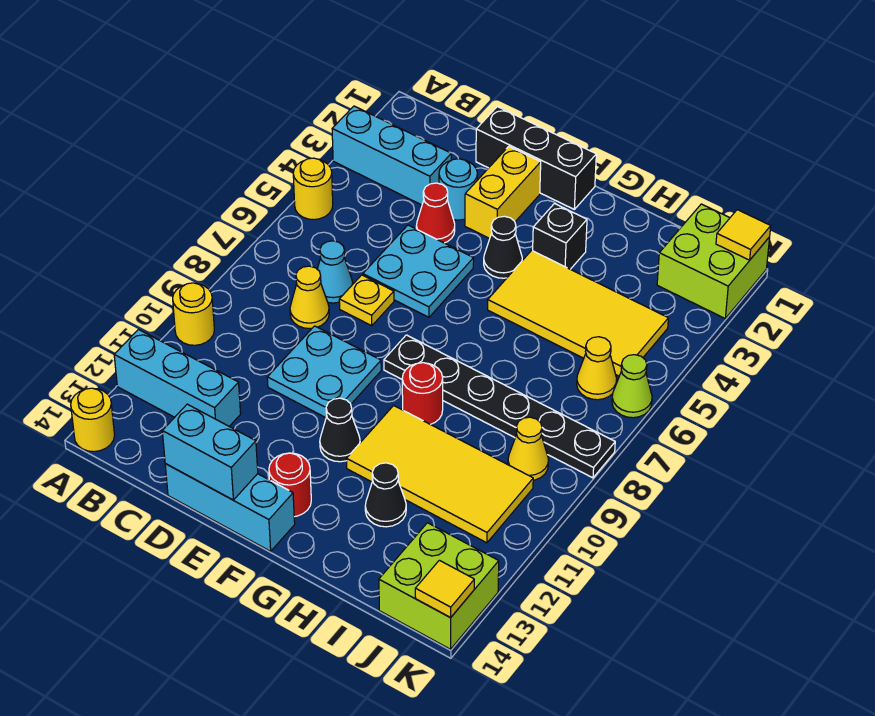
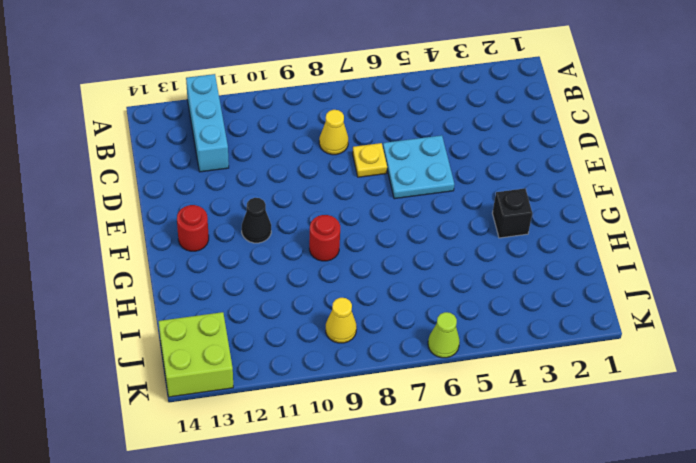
none -> cyan 1x3 brick [332,106,451,205]
none -> yellow 1x1 round brick [293,158,333,220]
none -> yellow 1x1 round brick [173,283,214,345]
none -> yellow 1x1 round brick [71,388,115,452]

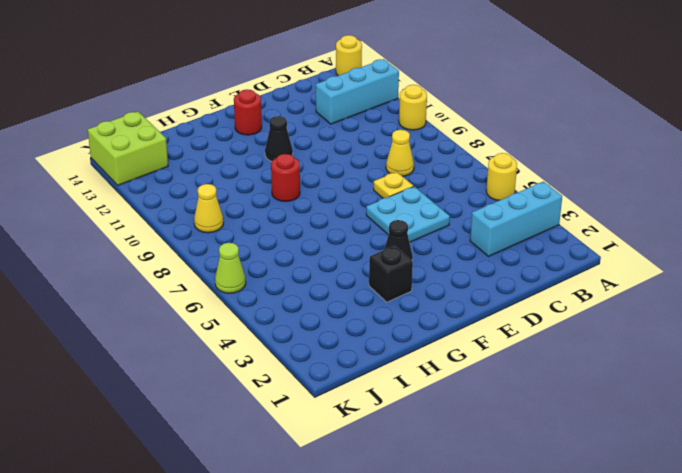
none -> cyan 1x1 cone [317,241,353,303]
none -> black 1x3 brick [476,107,596,209]
none -> cyan 1x1 round brick [439,159,477,220]
none -> red 1x1 cone [416,183,455,243]

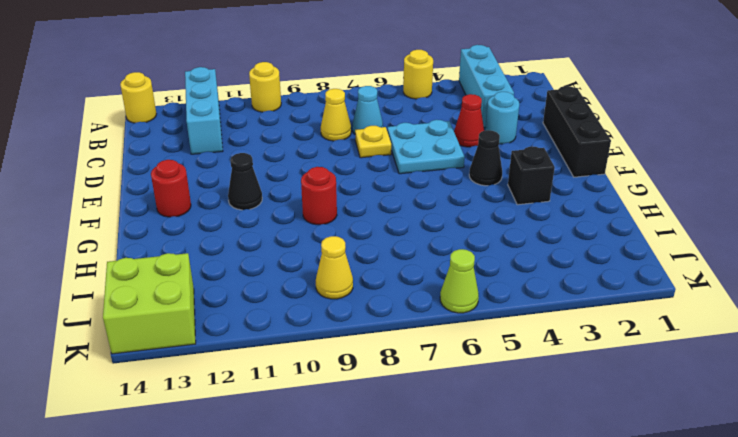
none -> cyan 2x2 plate [267,326,381,418]
none -> cyan 1x3 brick [165,464,295,551]
none -> yellow 1x2 brick [465,146,541,239]
none -> black 1x6 plate [384,335,615,478]

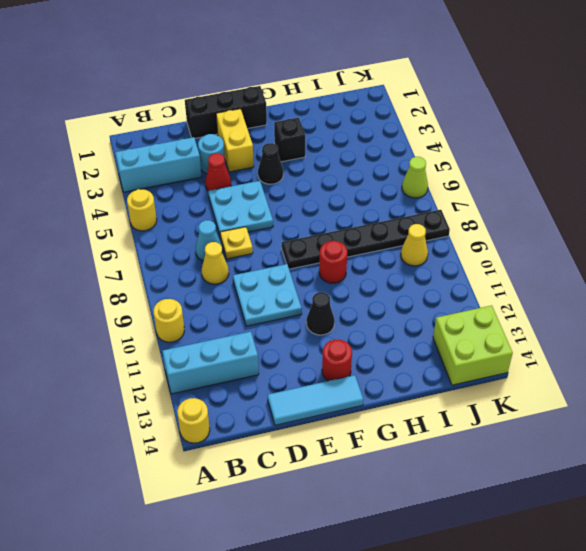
cyan 1x3 tile [268,375,363,425] -> cyan 1x3 brick [165,464,295,551]
none -> yellow 2x4 tile [488,250,668,376]
none -> yellow 2x4 tile [346,406,533,543]
none -> black 1x1 cone [365,463,406,527]
none -> lime 2x2 brick [657,204,770,318]

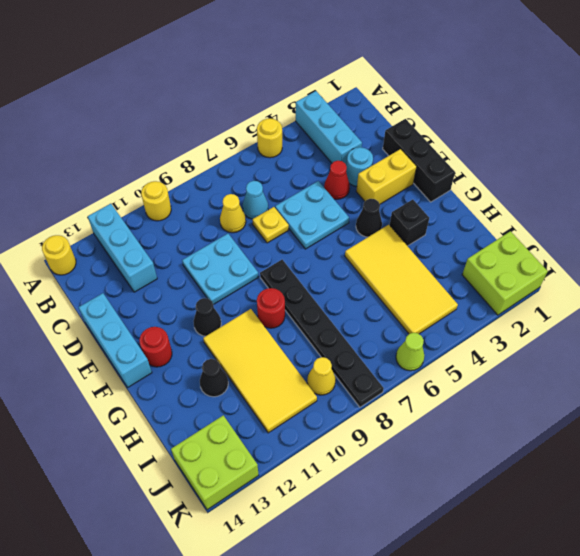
none -> yellow 1x1 cone [577,337,617,400]
none -> cyan 1x2 brick [162,404,258,500]
none -> yellow 1x1 tile [716,210,771,260]
none -> yellow 1x1 tile [415,560,474,618]

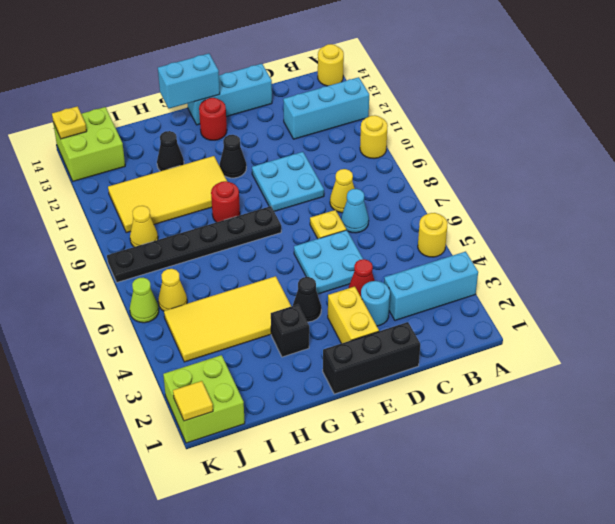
cyan 1x2 brick [158,53,220,109] -> cyan 1x2 brick moved to [162,404,258,500]
yellow 1x1 plate [52,106,87,139] -> yellow 1x1 tile [415,560,474,618]

